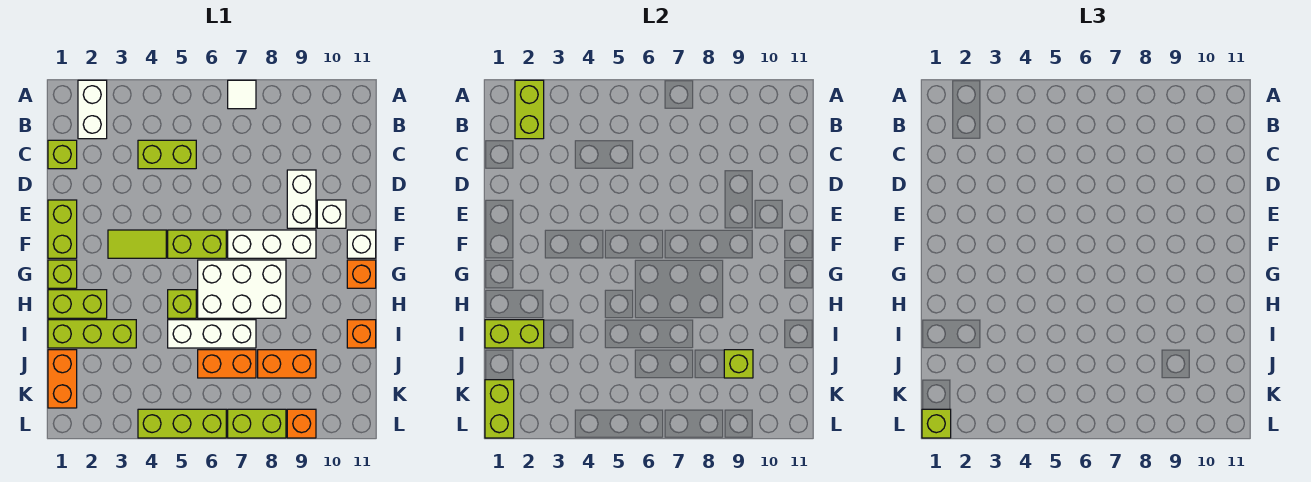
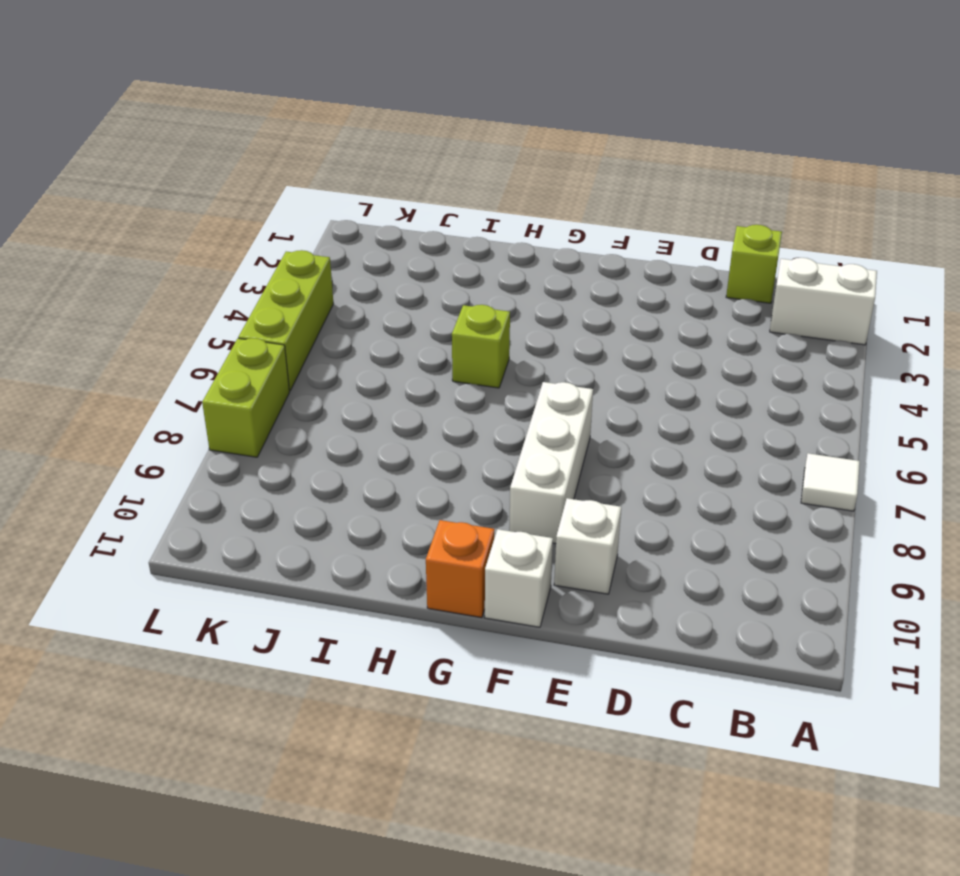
none -> lime 1x2 brick [138,140,196,169]
none -> white 1x2 brick [287,170,316,228]
none -> lime 1x2 brick [48,200,77,258]
none -> lime 1x2 tile [108,230,166,258]

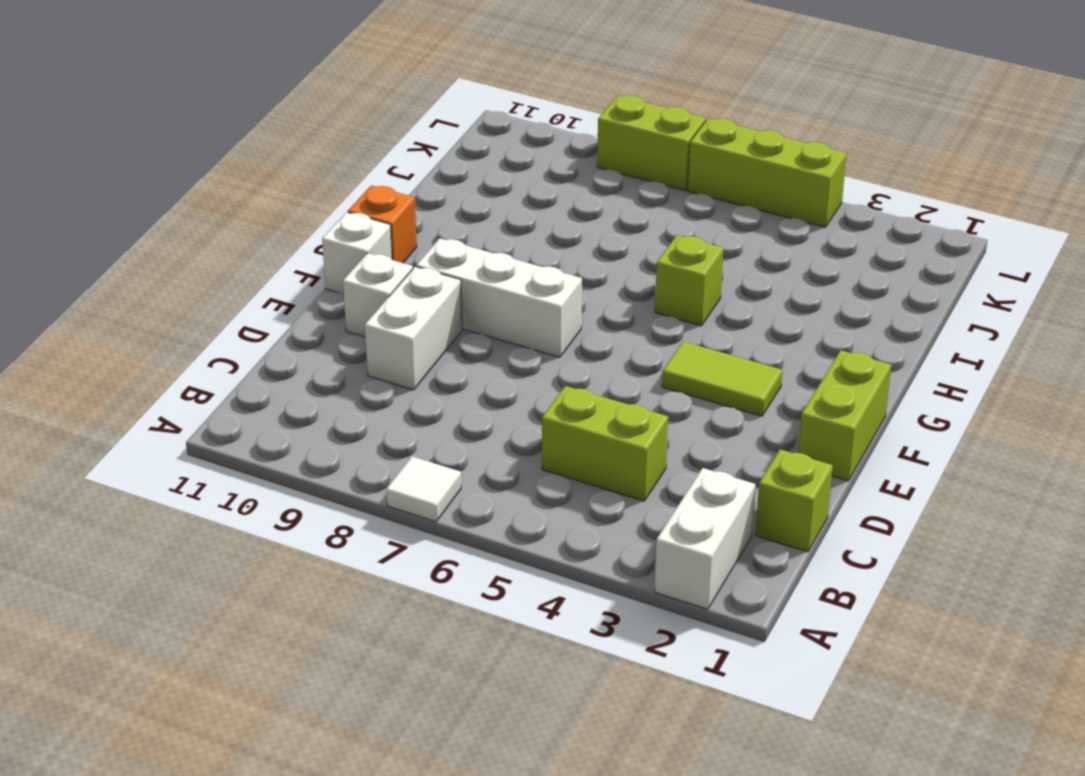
none -> lime 1x2 brick [168,230,226,258]
none -> lime 1x1 brick [48,260,77,288]
none -> white 2x3 brick [198,260,286,318]
none -> lime 1x2 brick [48,290,107,318]

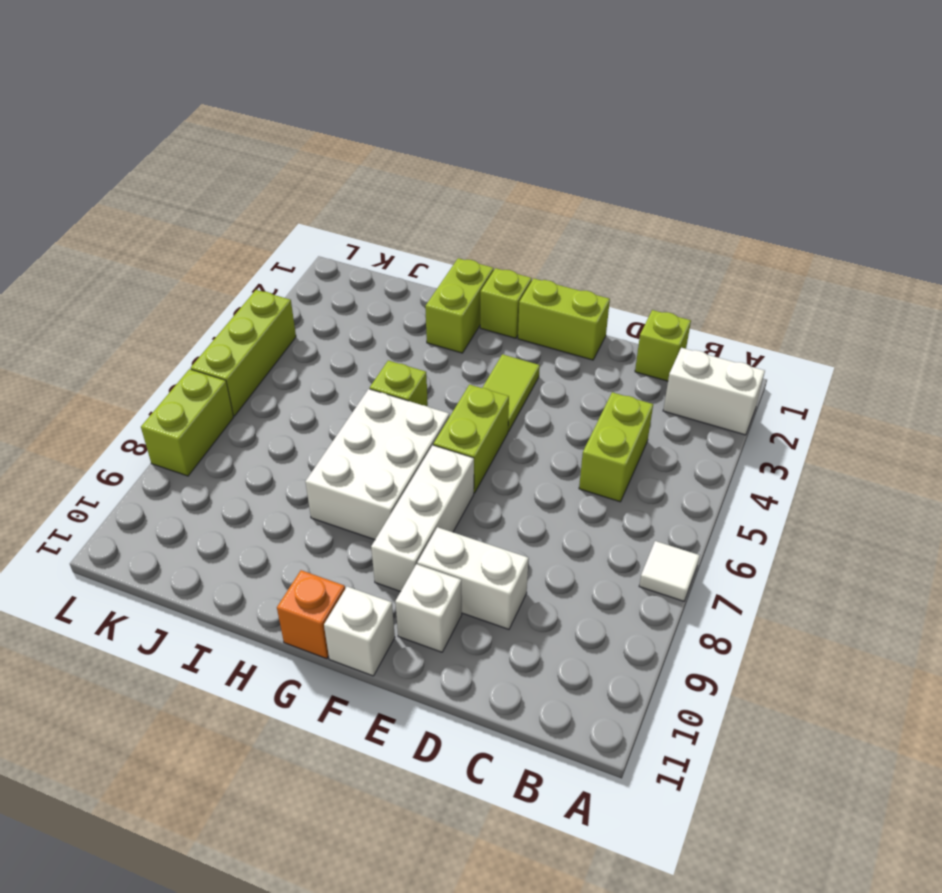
none -> lime 1x3 brick [48,320,136,348]
none -> white 1x3 brick [168,320,256,348]
none -> orange 1x1 brick [347,320,376,348]
none -> orange 1x2 brick [48,350,77,408]

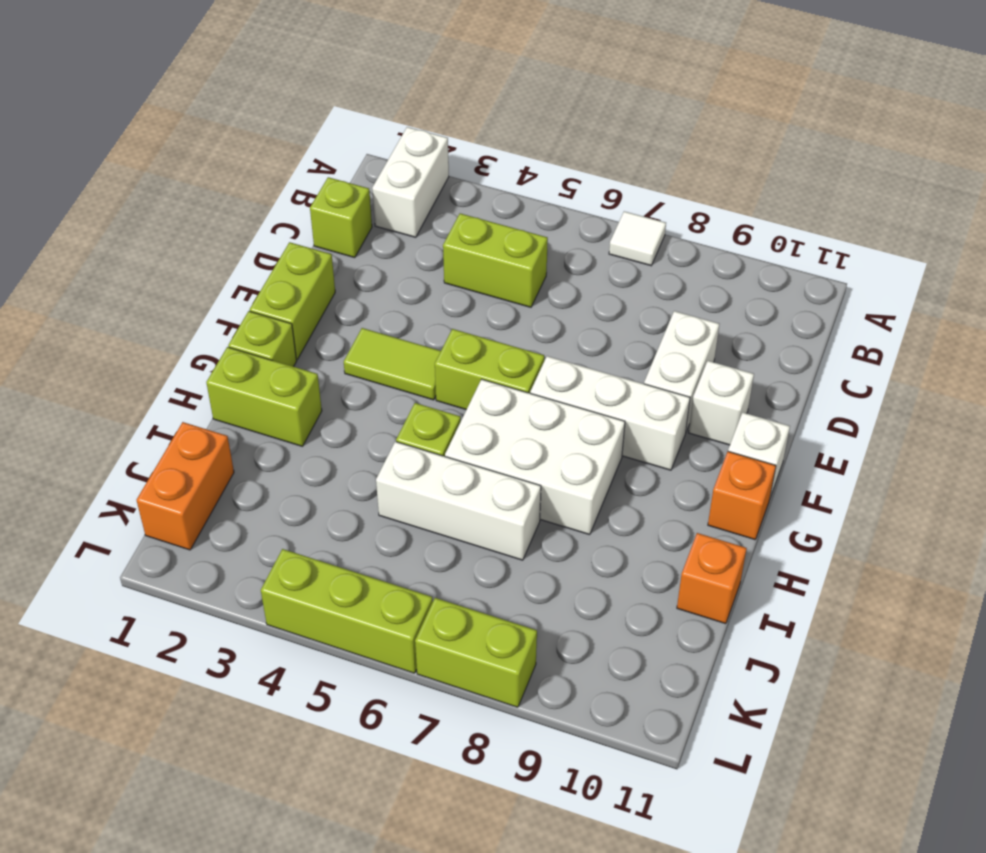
none -> lime 1x3 brick [48,320,136,348]
none -> orange 1x2 brick [198,350,256,378]
none -> orange 1x2 brick [258,350,316,378]
none -> orange 1x1 brick [287,409,316,438]

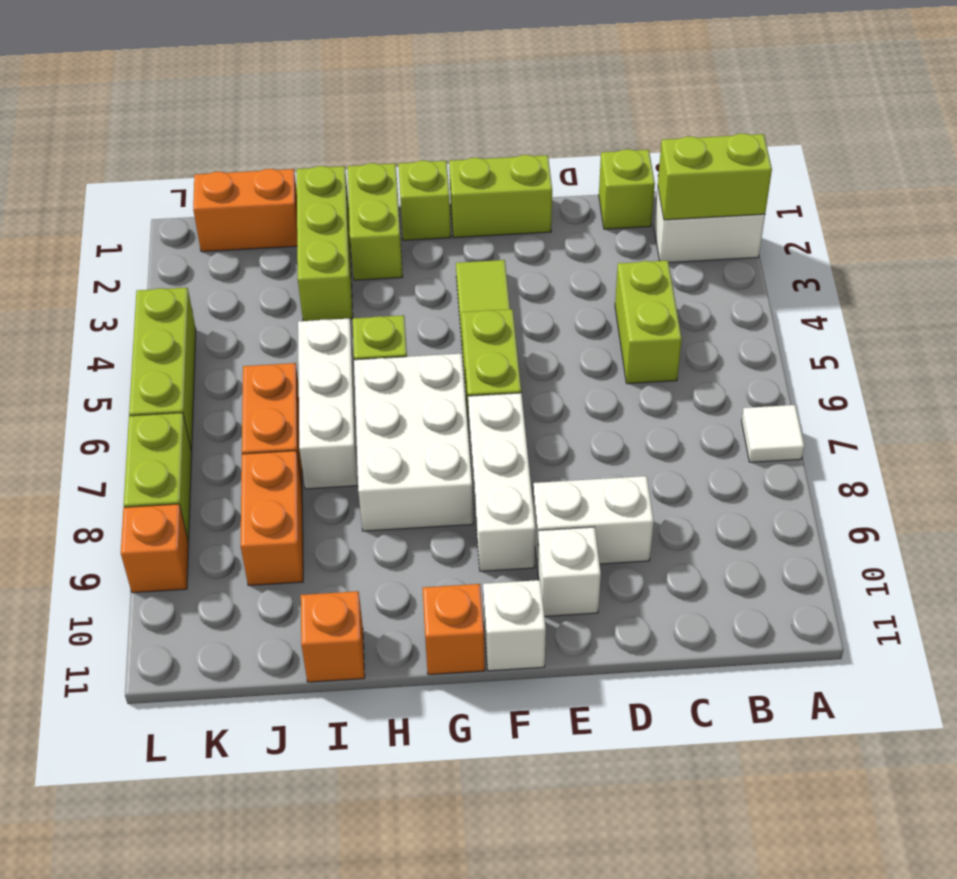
none -> lime 1x2 brick [485,320,544,348]
none -> lime 1x1 brick [724,350,753,378]
none -> lime 1x2 brick [485,380,514,438]
none -> lime 1x1 brick [922,409,951,438]

